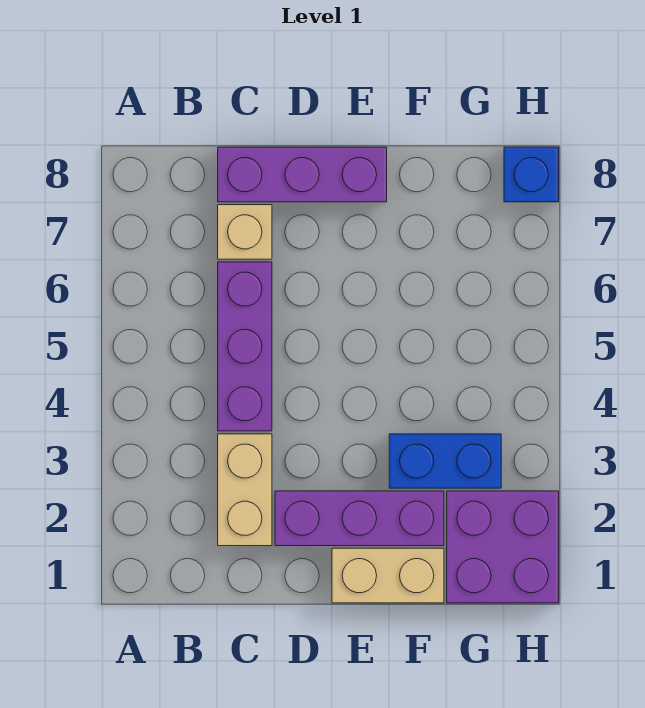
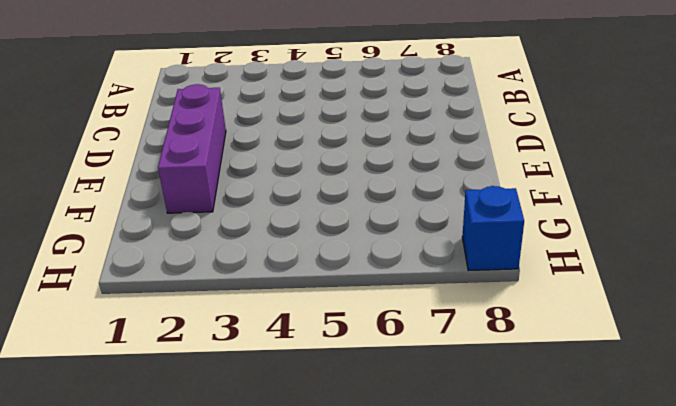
none -> tan 1x2 brick [218,434,272,546]
none -> purple 1x3 brick [218,262,272,431]

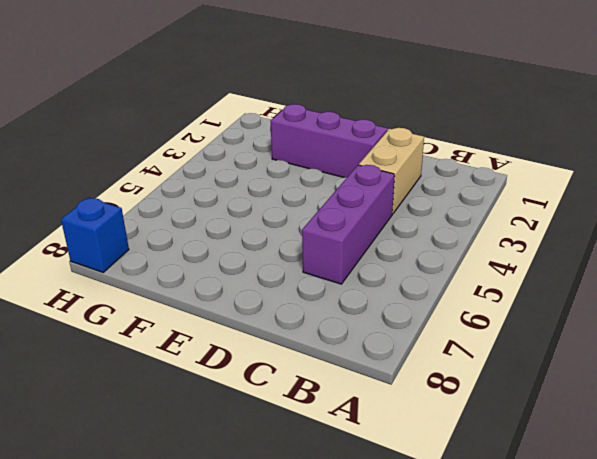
none -> tan 1x1 brick [218,205,272,259]
none -> purple 1x3 brick [218,147,387,202]

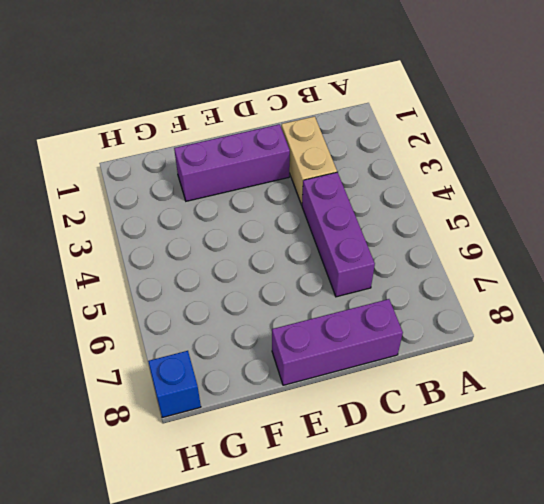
none -> tan 1x1 brick [218,205,272,259]
none -> tan 1x2 brick [332,548,444,603]

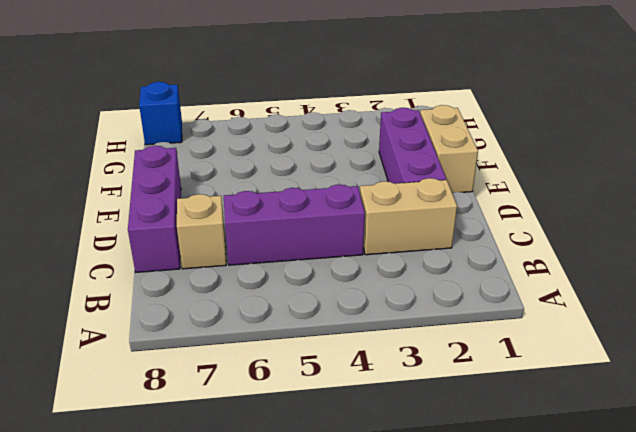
none -> blue 1x2 brick [389,434,501,488]
none -> purple 2x2 brick [447,491,559,603]

